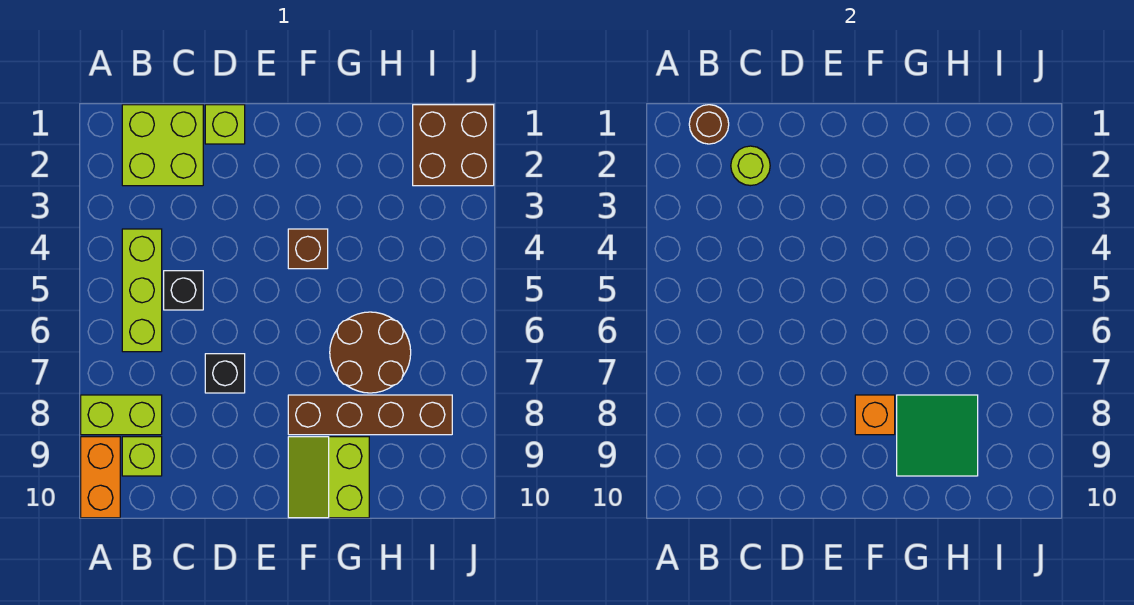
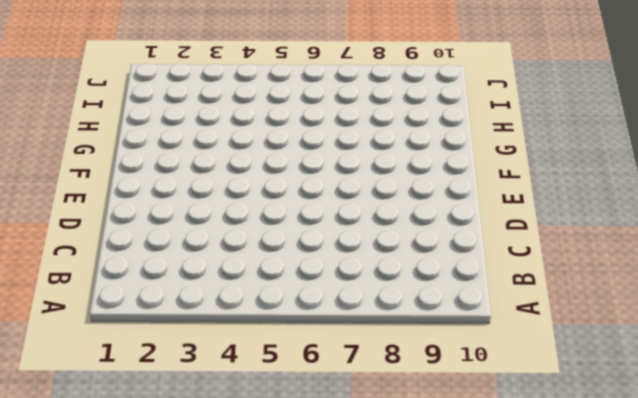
none -> lime 1x2 brick [81,395,162,435]
none -> orange 1x2 brick [81,437,120,518]
none -> lime 2x2 brick [122,105,203,186]

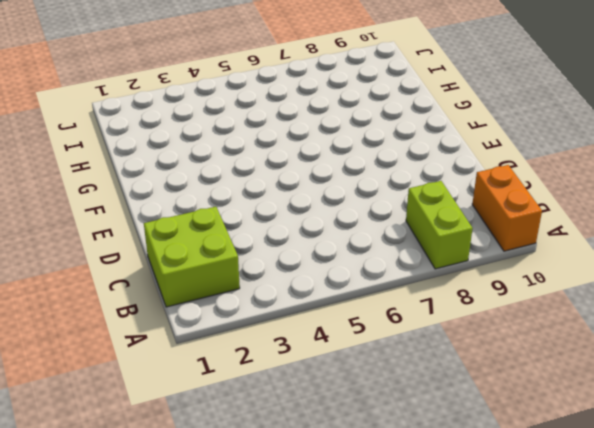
orange 1x2 brick [472,165,542,251] -> orange 1x2 brick turned to [81,437,120,518]
none -> lime 1x3 brick [122,229,162,352]
none -> lime 1x1 brick [122,437,162,476]
none -> black 1x1 brick [164,271,203,310]

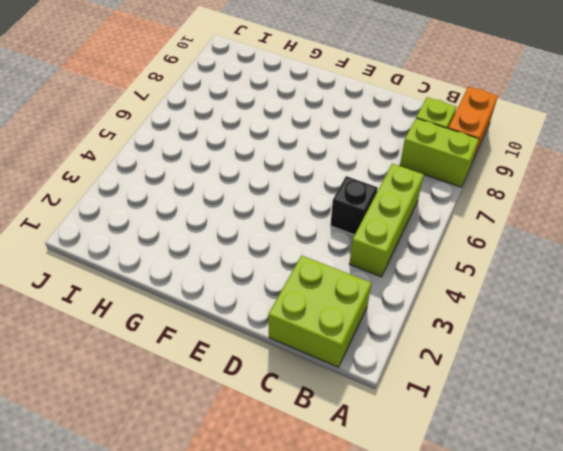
none -> lime 1x1 brick [205,105,245,144]
none -> black 1x1 brick [205,354,245,393]
none -> brown 1x1 brick [288,229,328,269]

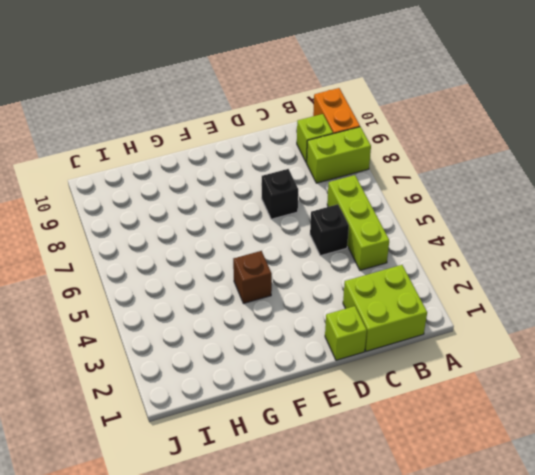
none -> brown 1x4 brick [288,395,452,435]
none -> lime 2x2 slope [288,437,369,518]
none -> brown 2x2 round brick [330,312,411,393]

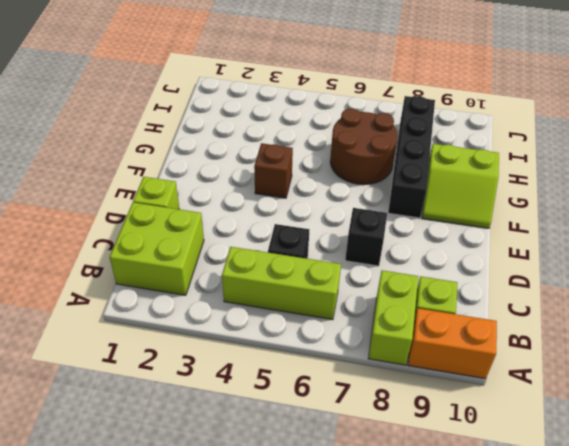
black 1x4 brick [388,96,435,218] -> brown 1x4 brick [288,395,452,435]
none -> brown 2x2 brick [413,105,494,186]
none -> brown 1x1 round brick [689,105,729,144]
none -> lime 1x1 round brick [731,146,770,186]

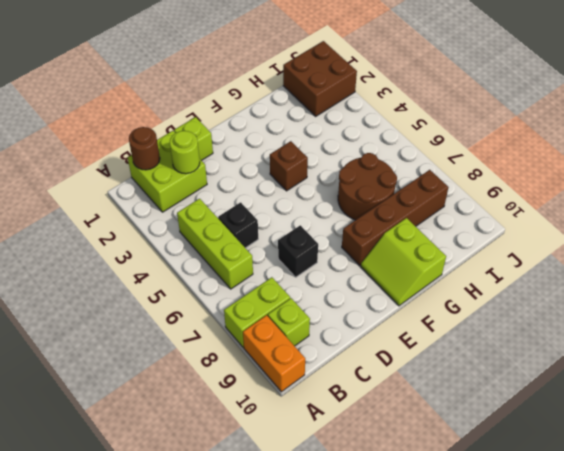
none -> orange 1x1 brick [855,395,895,435]
none -> green 2x2 tile [897,395,978,476]

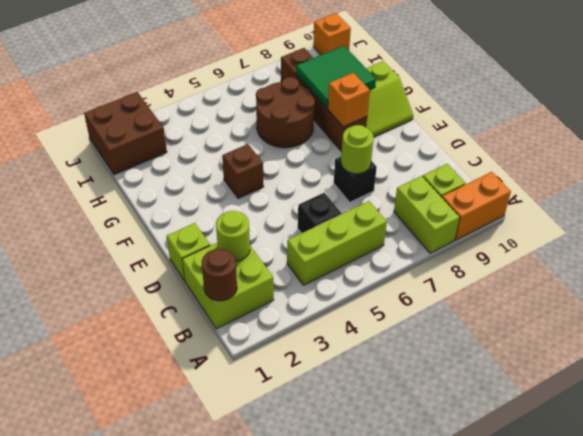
lime 1x1 round brick [341,125,374,174] -> none
orange 1x1 brick [313,13,351,55] -> none

